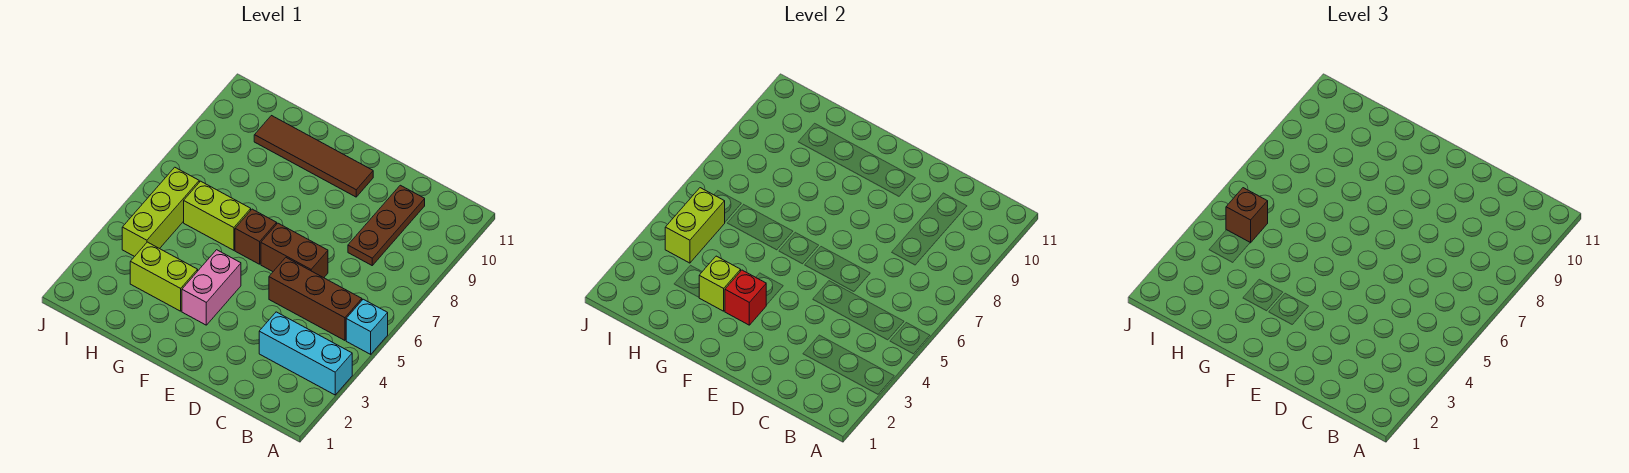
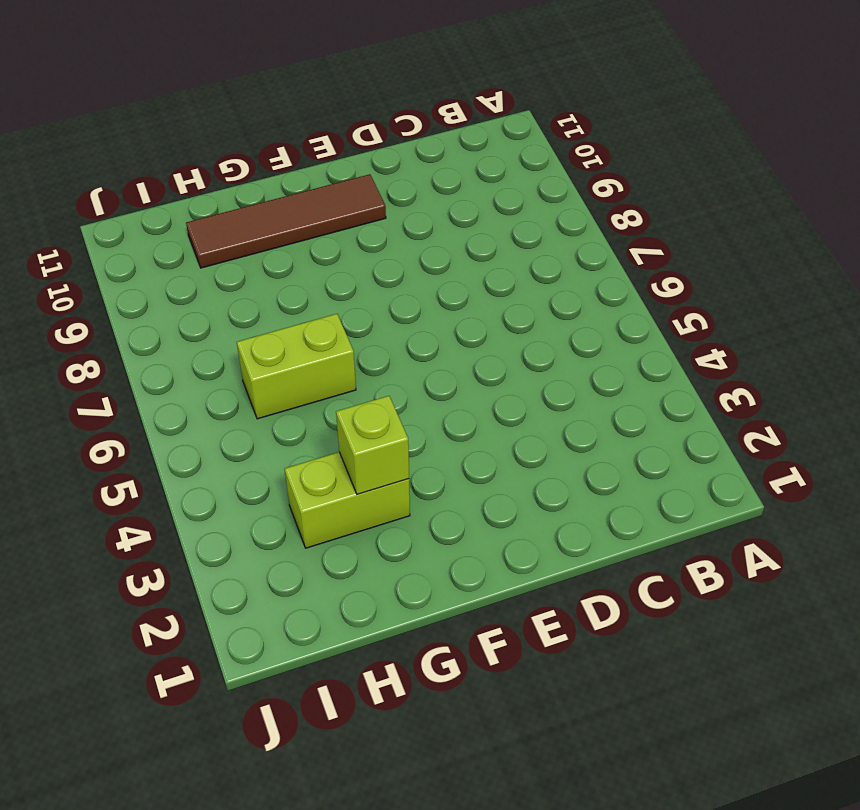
none -> cyan 1x3 brick [259,312,352,395]
none -> cyan 1x1 brick [346,299,388,354]
none -> brown 1x3 brick [269,258,362,340]

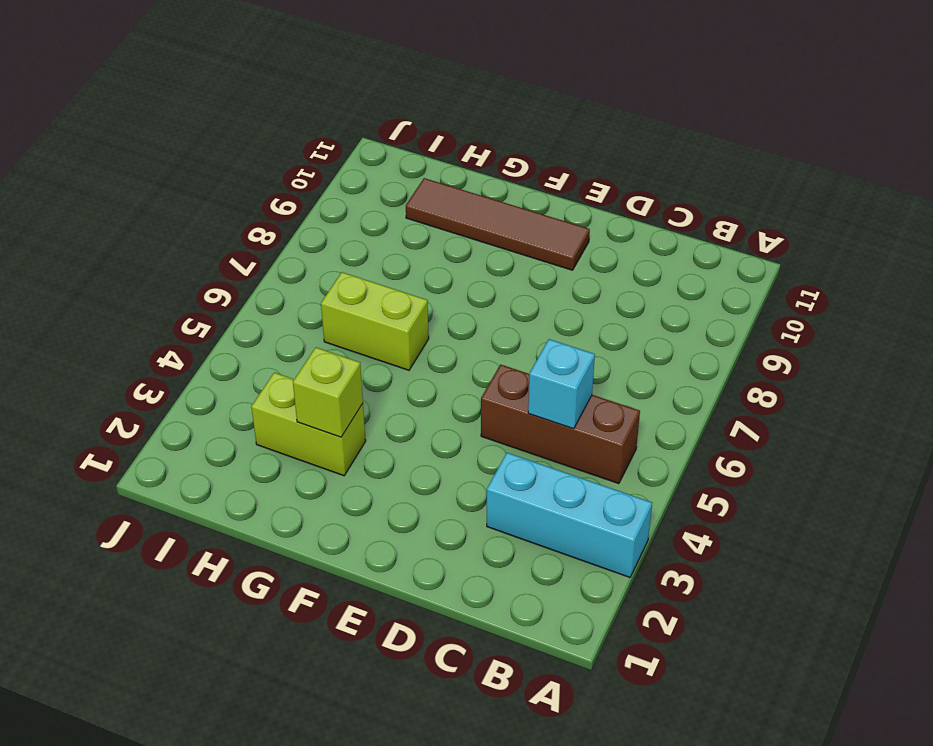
cyan 1x1 brick [528,339,595,429] -> cyan 1x1 brick moved to [346,299,388,354]
none -> brown 1x3 plate [348,185,425,265]
none -> brown 1x2 brick [261,223,328,278]
none -> pink 1x2 brick [182,250,241,325]

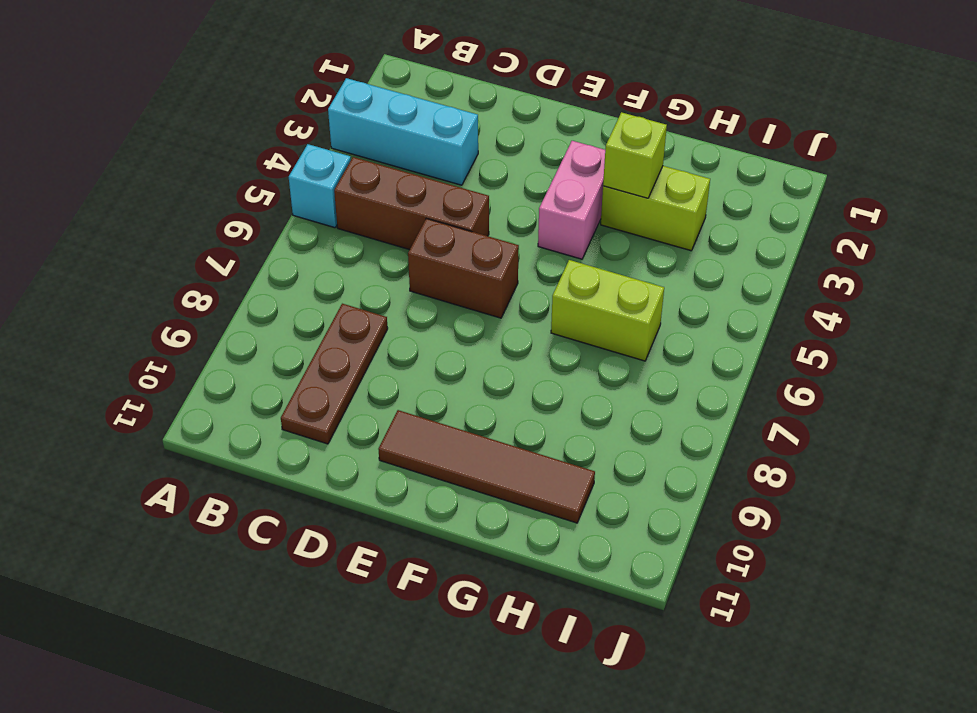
none -> brown 1x1 brick [235,209,277,264]
none -> lime 1x3 brick [122,167,199,257]
none -> red 1x1 brick [725,270,766,325]

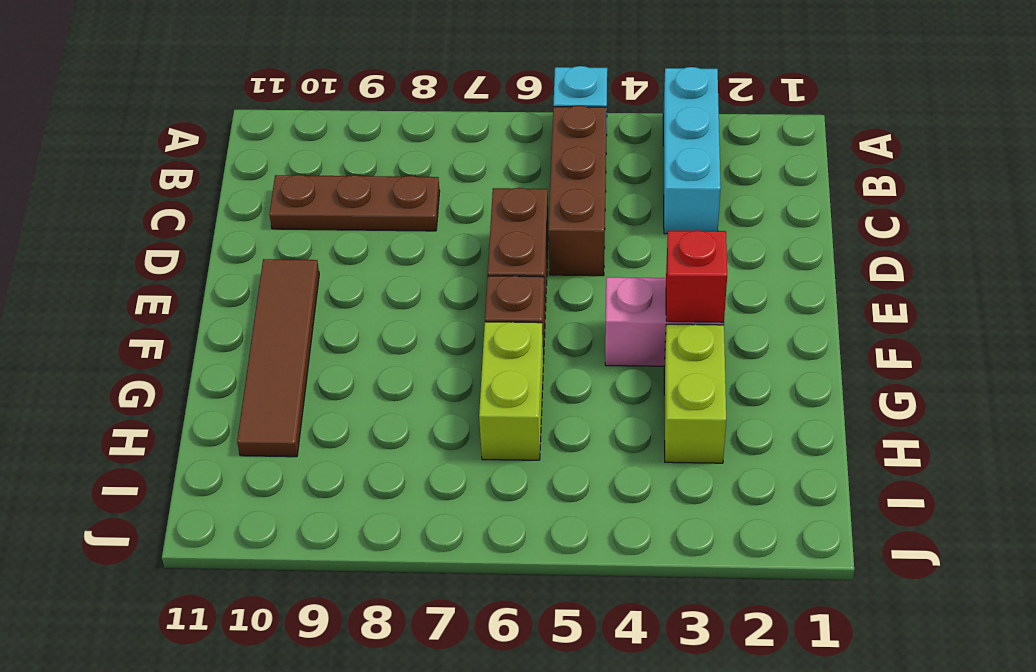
none -> lime 1x3 brick [122,167,199,257]
none -> lime 1x1 brick [699,256,741,311]
none -> lime 1x2 brick [665,188,725,263]

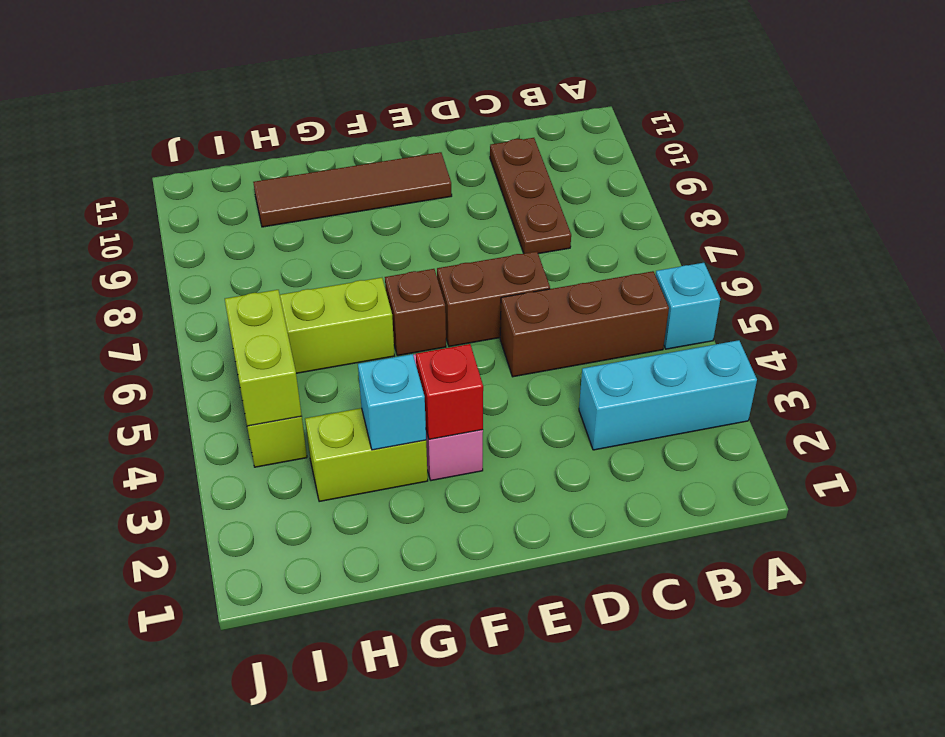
cyan 1x1 brick [358,354,426,450] -> lime 1x1 brick [699,256,741,311]
none -> brown 1x1 brick [1226,188,1268,243]

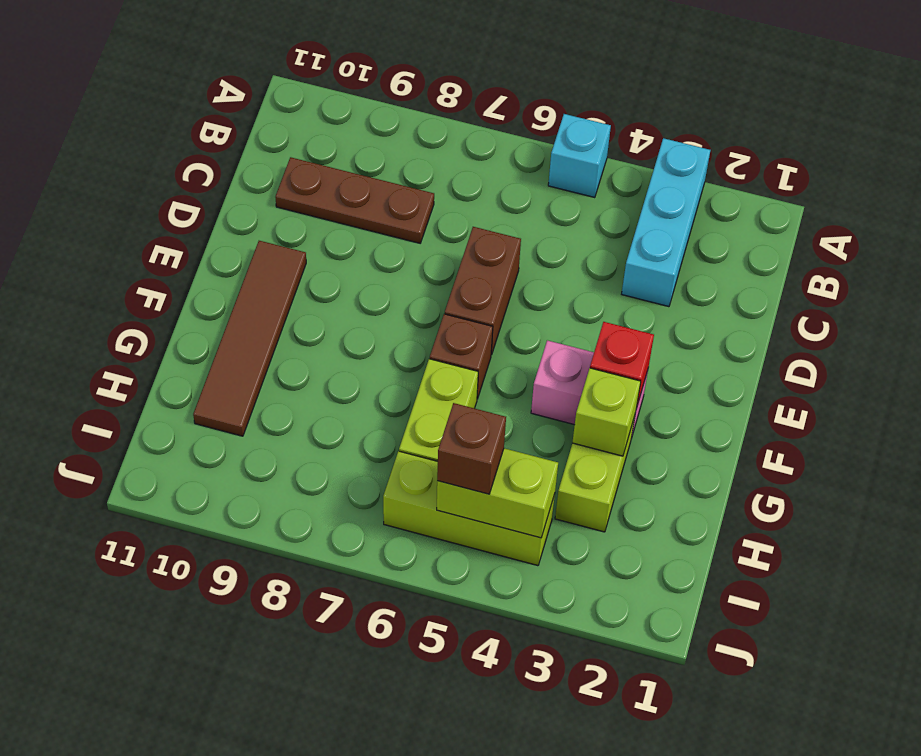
none -> brown 1x3 brick [269,258,362,340]

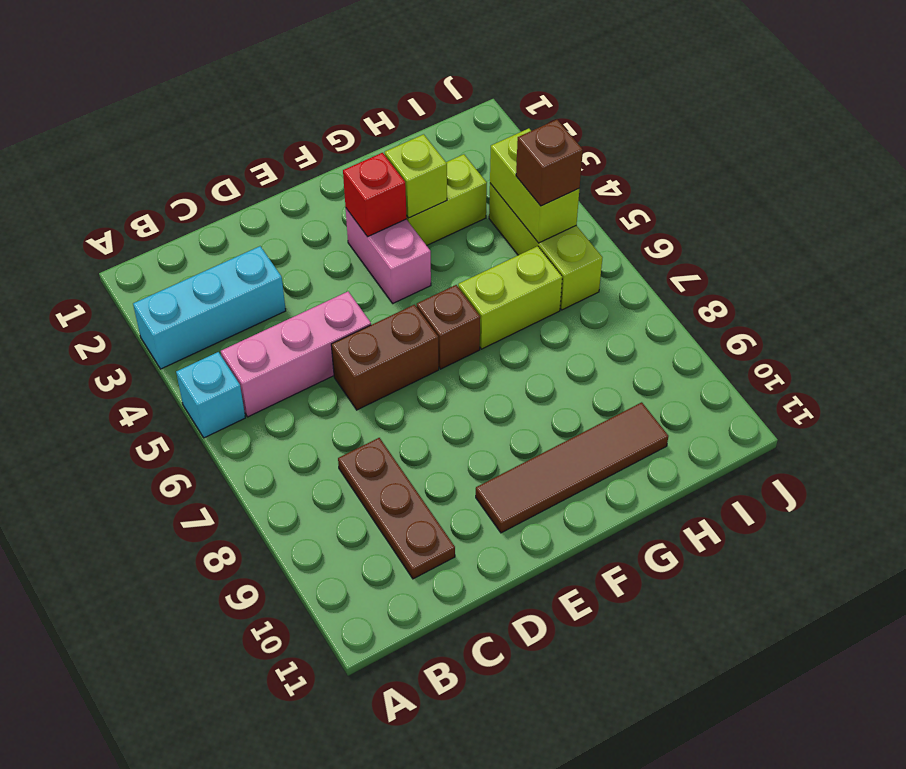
pink 1x3 brick [221,292,371,417] -> brown 1x3 brick [269,258,362,340]

